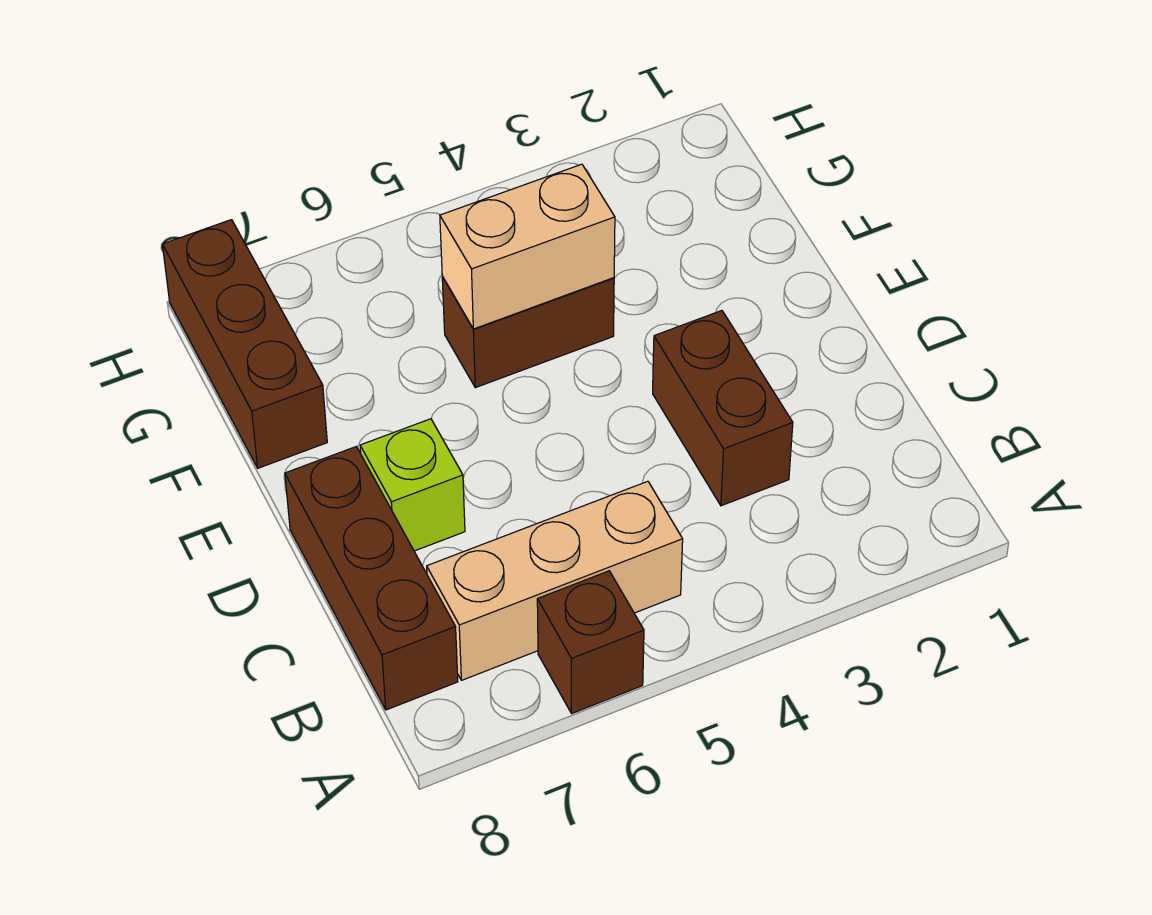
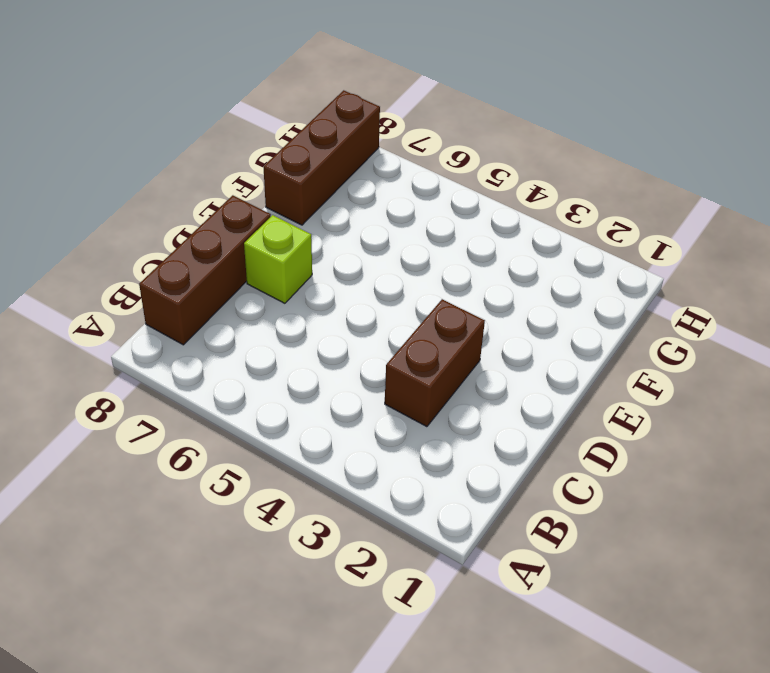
none -> brown 1x1 brick [537,571,644,713]
none -> tan 1x3 brick [427,481,683,680]

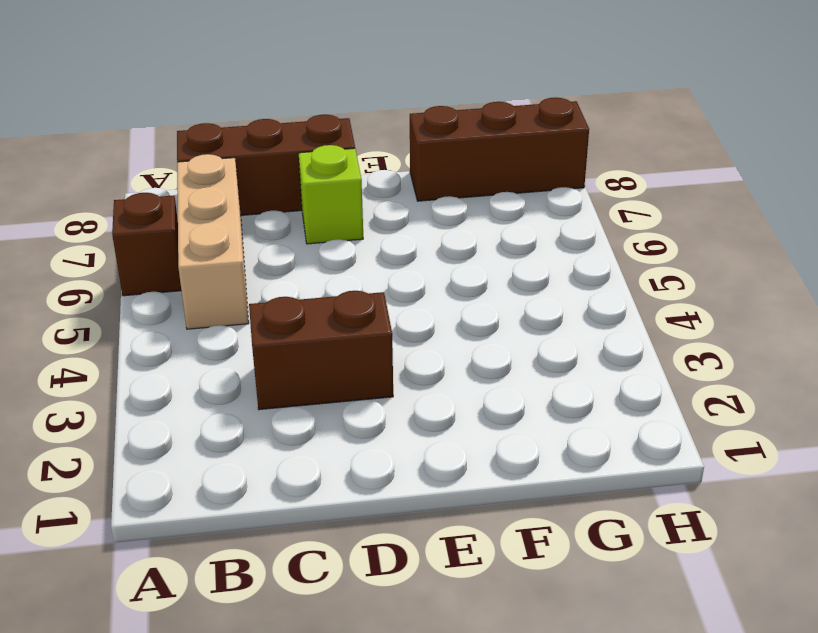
none -> brown 1x2 brick [442,277,614,388]
none -> tan 1x2 brick [440,164,615,329]

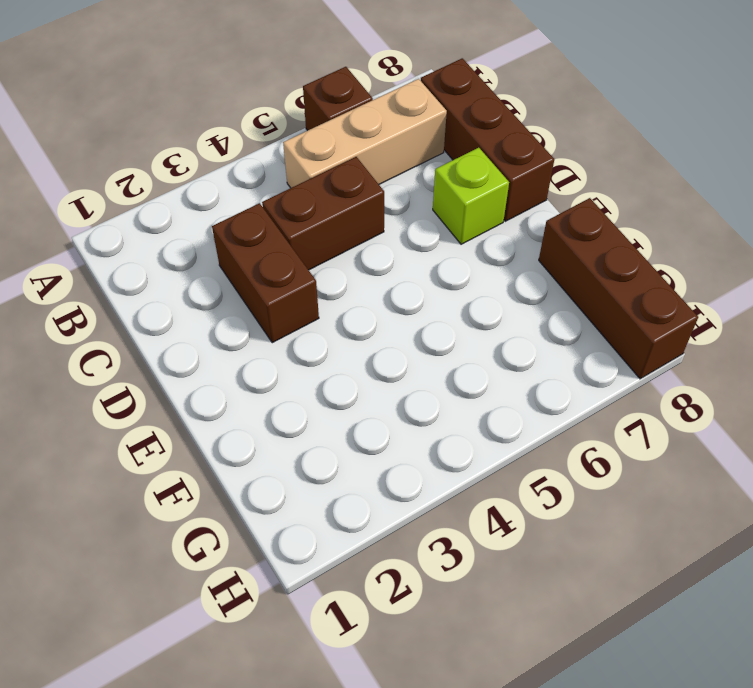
brown 1x2 brick [262,157,384,270] -> brown 1x2 brick moved to [442,277,614,388]
none -> tan 1x2 brick [440,164,615,329]

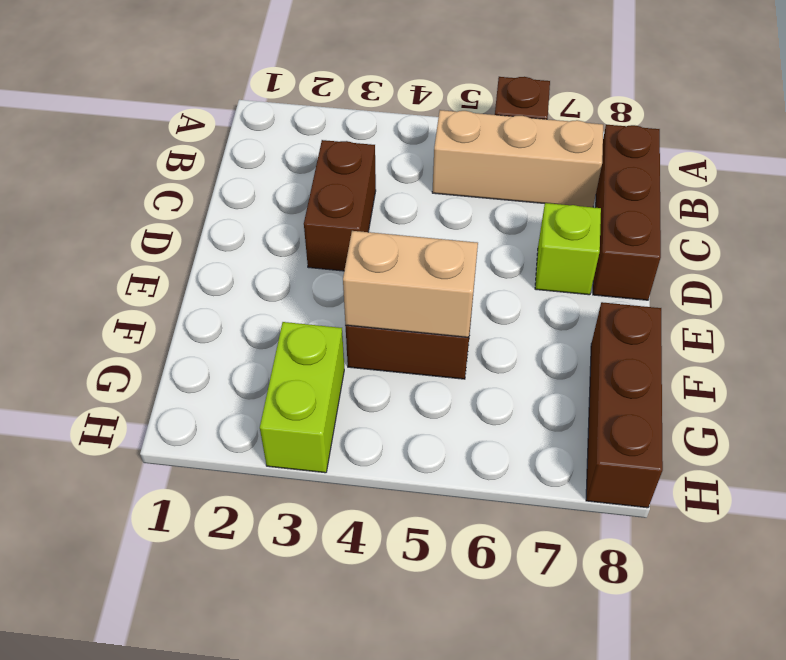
lime 1x2 brick [260,322,344,473] -> none

